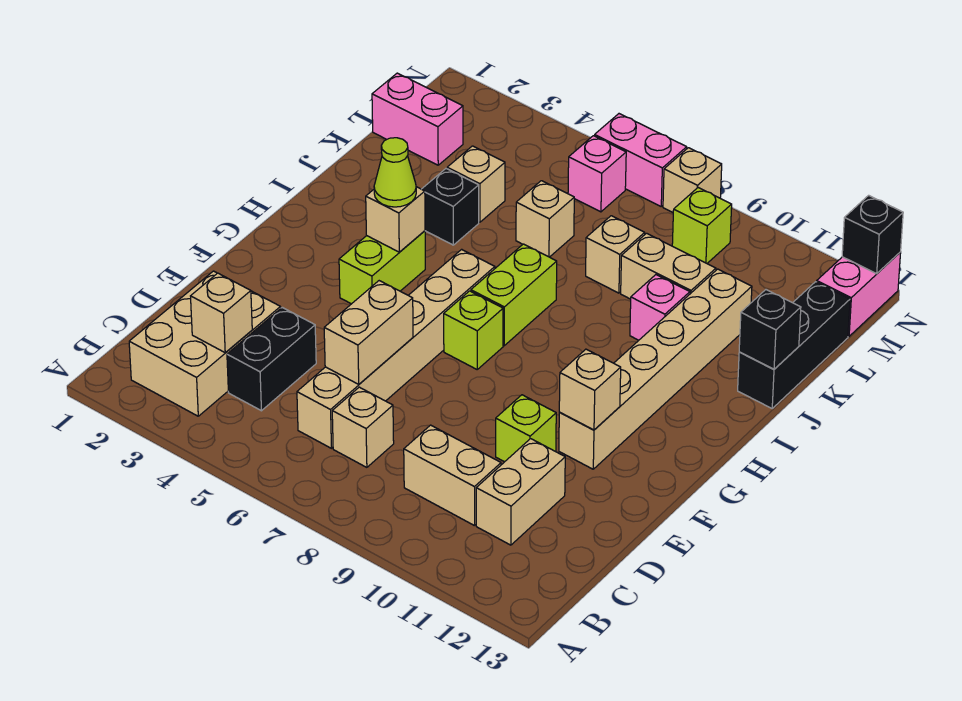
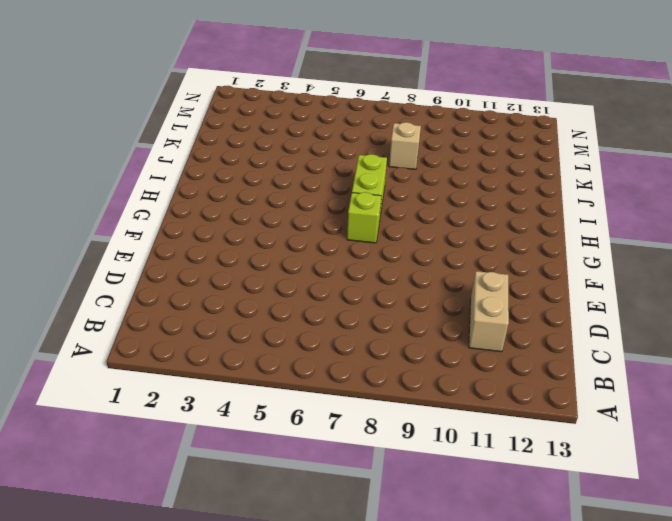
none -> tan 2x3 brick [129,271,281,416]
none -> black 1x2 brick [227,307,316,411]
none -> tan 1x6 brick [297,249,495,448]
none -> tan 1x1 brick [332,387,394,467]

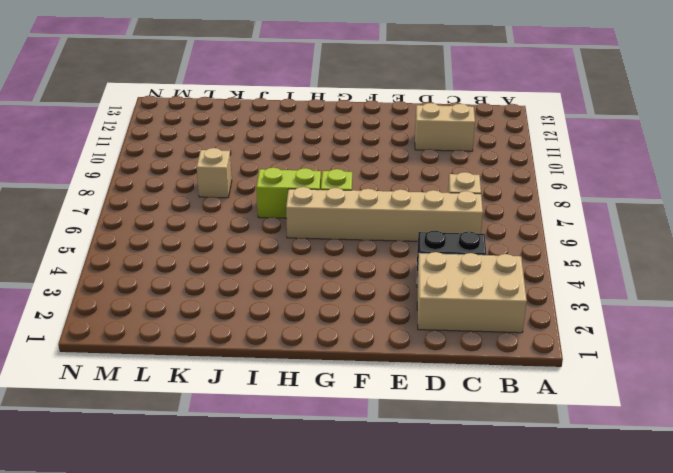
none -> tan 1x2 brick [404,425,501,526]
none -> lime 1x1 brick [496,395,556,462]
none -> tan 1x6 brick [559,269,752,469]
none -> lime 1x2 brick [339,231,425,304]

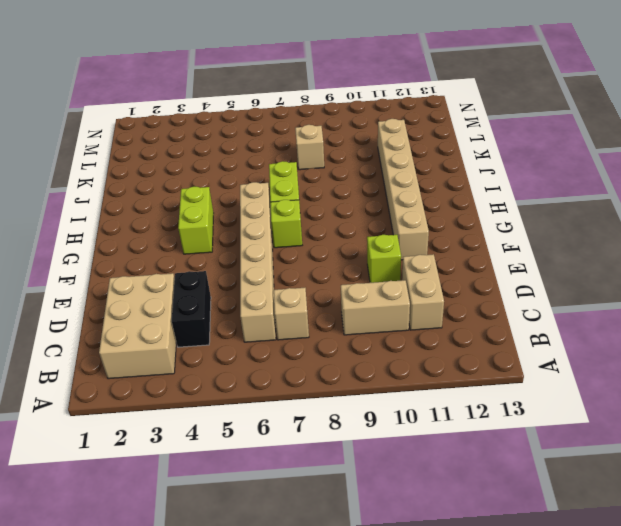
none -> black 1x1 brick [422,169,479,245]
none -> pink 1x1 brick [630,275,690,340]
none -> black 1x3 brick [738,282,850,408]
none -> tan 1x1 brick [447,146,505,222]

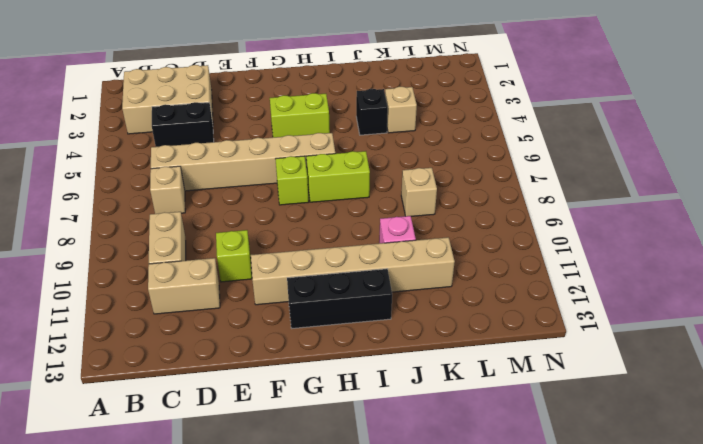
black 1x3 brick [287,269,392,328] -> black 1x3 brick moved to [738,282,850,408]
none -> tan 1x1 brick [516,181,574,257]
none -> tan 1x2 brick [621,233,716,299]
none -> pink 1x2 brick [372,73,463,165]
none -> pink 1x1 brick [568,136,626,212]

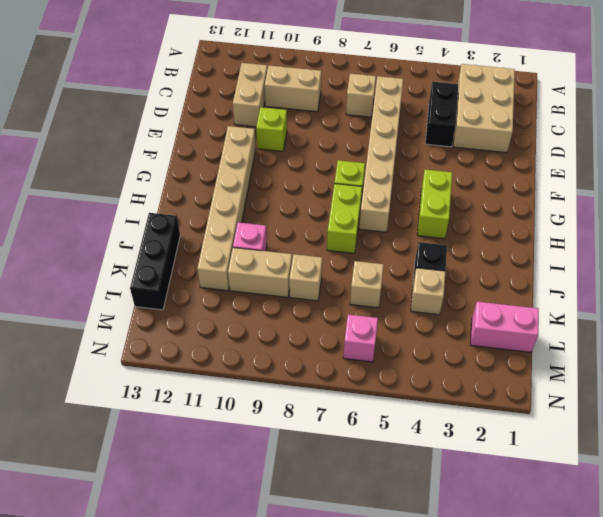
none -> lime 1x1 brick [672,188,732,263]
none -> pink 1x2 brick [817,252,901,336]
none -> pink 1x2 brick [595,114,687,206]
none -> tan 1x1 brick [663,148,722,212]

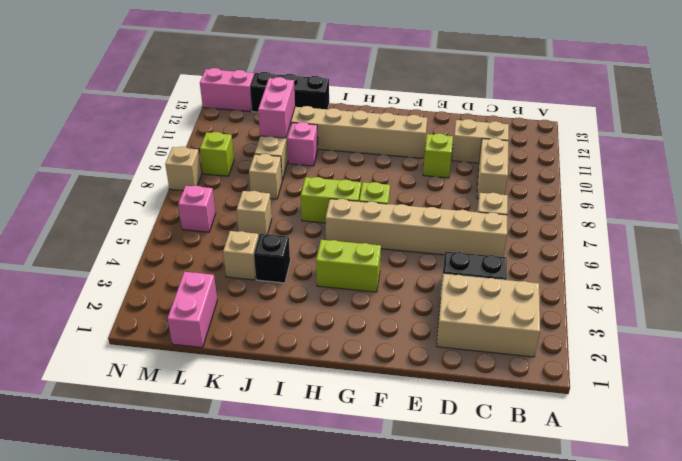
pink 1x2 brick [258,77,295,138] -> pink 1x2 brick moved to [595,114,687,206]
none -> tan 1x1 brick [191,273,252,353]
none -> tan 1x2 brick [324,281,413,384]
none -> tan 1x1 brick [559,349,621,430]
none -> tan 1x1 brick [366,187,425,252]

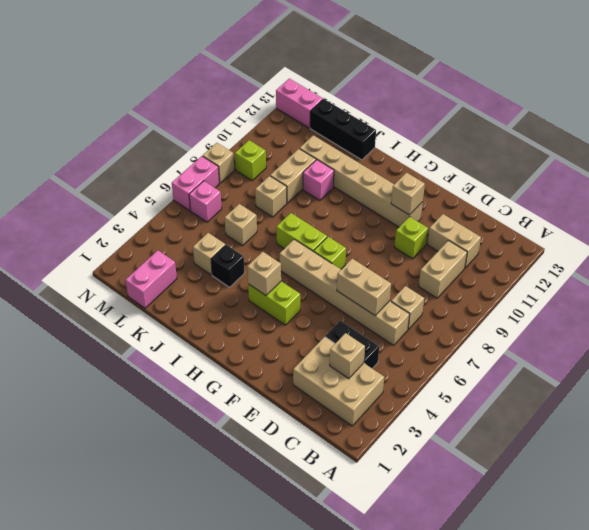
none -> black 1x1 brick [739,290,801,369]
none -> black 1x1 brick [842,195,903,274]
none -> lime 1x1 cone [374,138,416,207]

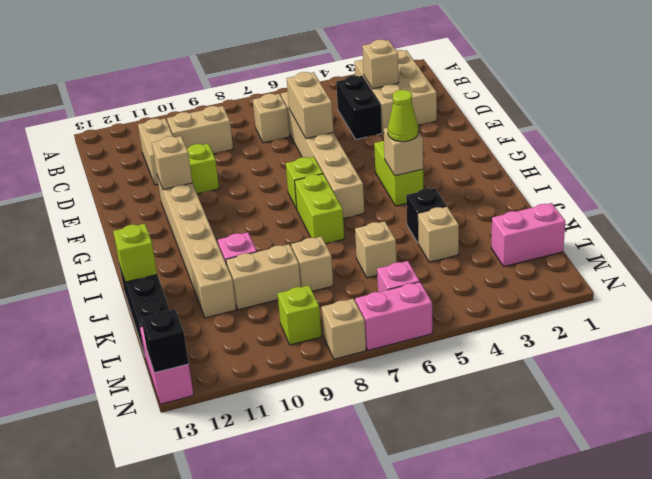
lime 1x1 brick [113,224,157,282] -> black 1x1 brick [739,290,801,369]

